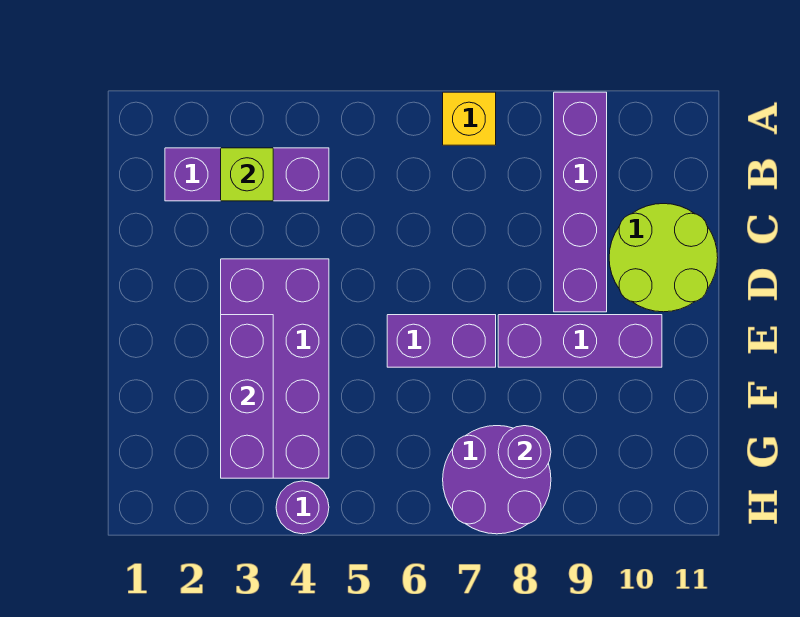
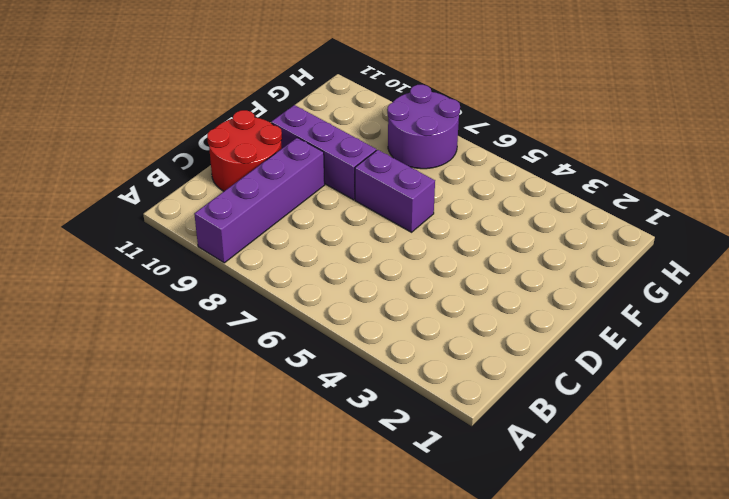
red 2x2 round brick [207,110,282,191] -> lime 2x2 round brick [609,204,718,312]
none -> yellow 1x1 brick [443,92,496,145]
none -> purple 1x3 brick [165,148,329,201]
none -> purple 2x4 brick [221,259,329,478]

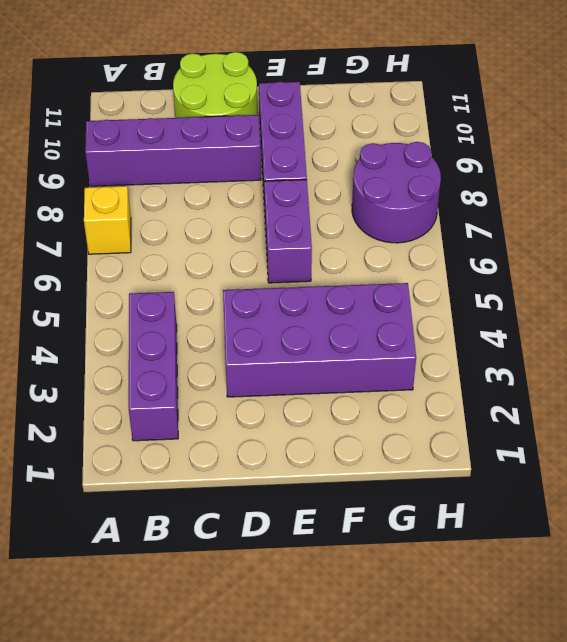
none -> purple 1x1 round brick [276,481,329,534]
none -> lime 1x1 brick [221,148,273,201]
none -> purple 1x3 brick [221,315,273,478]

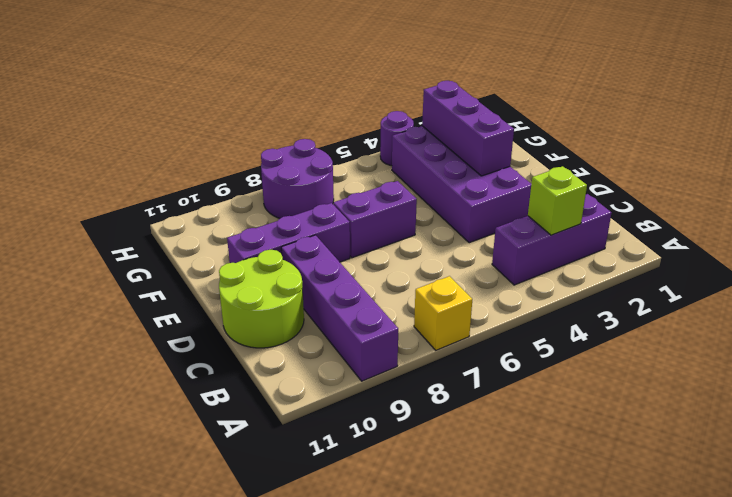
none -> purple 1x1 round brick [498,426,551,478]

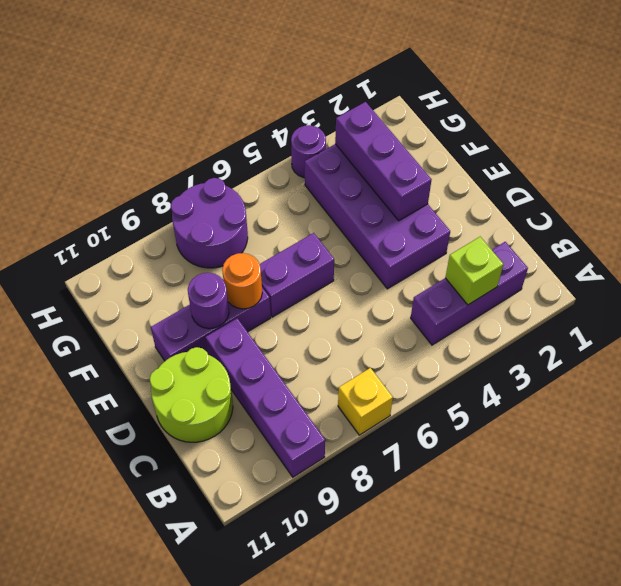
orange 1x1 round brick [222,253,262,309] -> none
purple 1x1 round brick [188,273,229,329] -> purple 1x1 round brick moved to [498,426,551,478]

